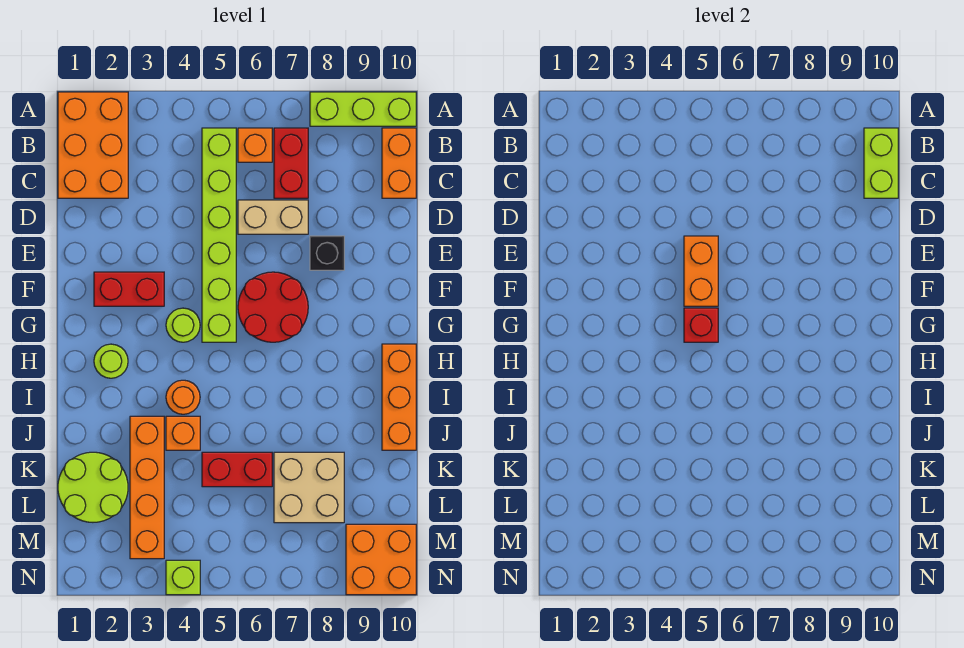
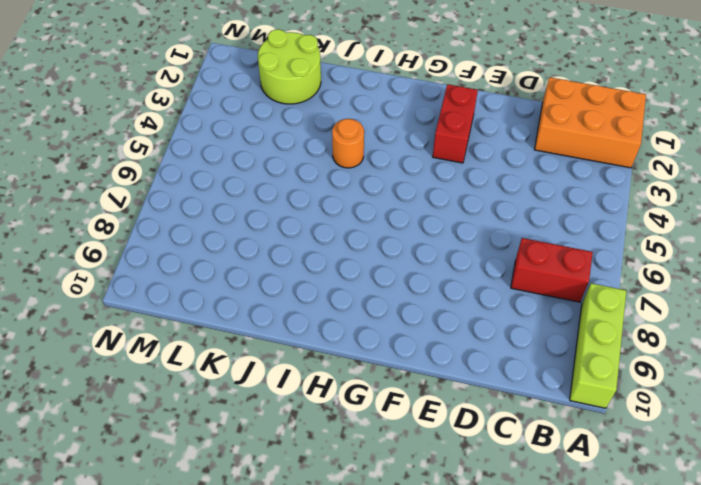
none -> lime 1x6 brick [202,128,236,342]
none -> orange 1x1 brick [238,128,272,162]
none -> orange 1x2 brick [382,128,416,198]

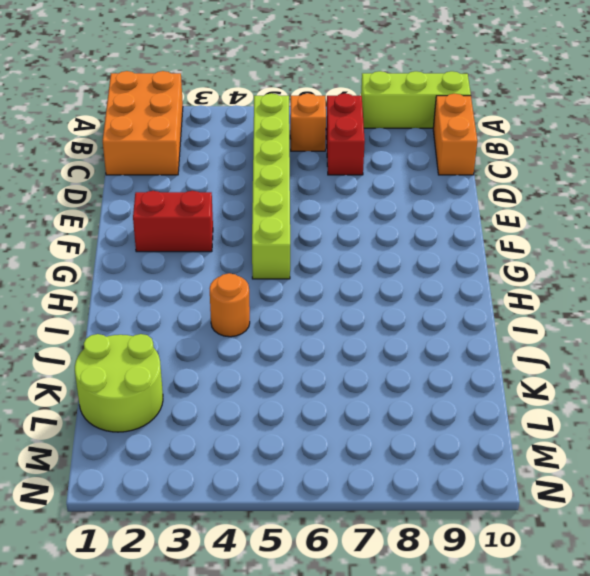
none -> tan 1x2 brick [238,200,308,234]
none -> black 1x1 brick [310,236,344,270]
none -> red 2x2 round brick [238,272,308,342]

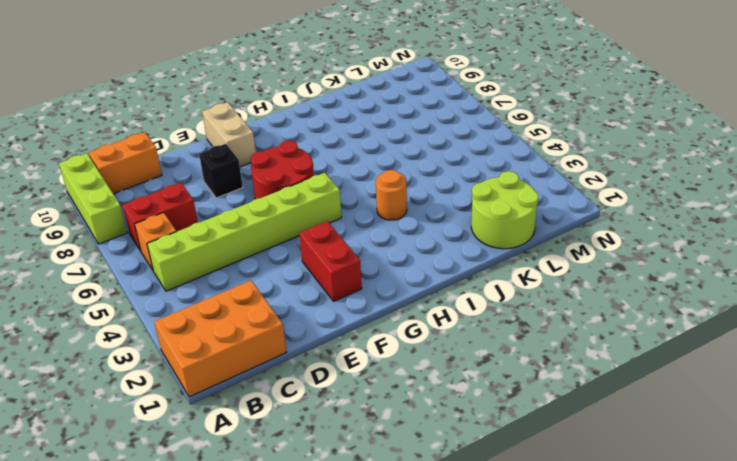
tan 1x2 brick [202,102,256,167] -> tan 1x2 brick moved to [238,200,308,234]
none -> lime 1x1 round brick [166,308,200,342]
none -> lime 1x1 round brick [94,344,128,378]
none -> orange 1x3 brick [382,344,416,450]

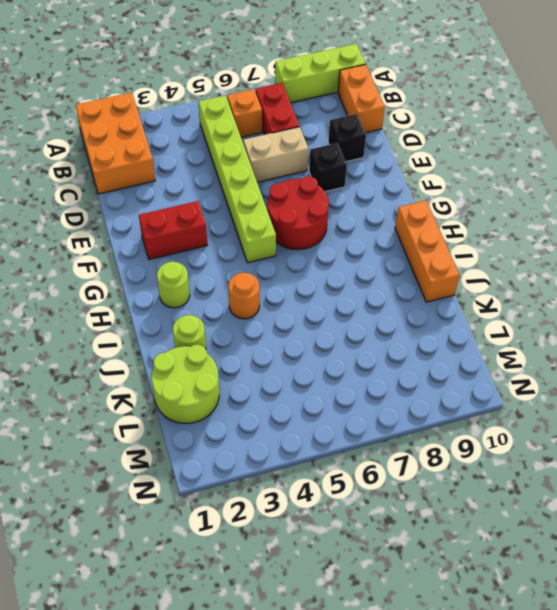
black 1x1 brick [328,114,366,162] -> none
lime 1x1 round brick [173,315,206,349] -> lime 1x1 round brick moved to [166,308,200,342]
none -> orange 1x4 brick [130,416,164,559]
none -> orange 1x1 brick [166,416,200,450]
none -> red 1x2 brick [202,452,272,487]

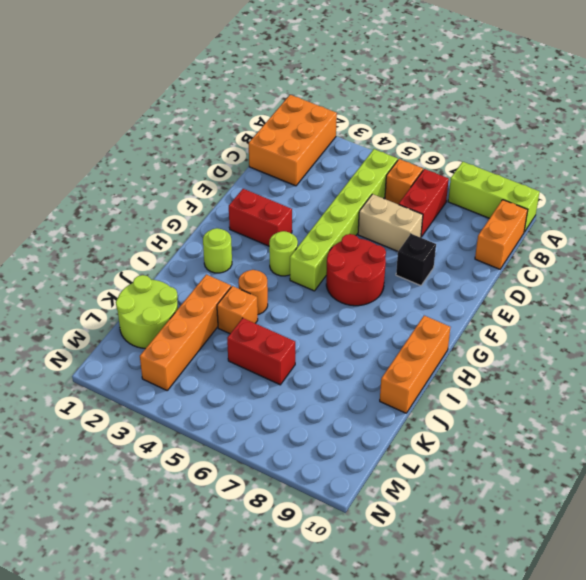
none -> tan 2x2 brick [274,452,344,523]
none -> orange 2x2 brick [346,524,416,595]
none -> lime 1x1 brick [166,560,200,595]

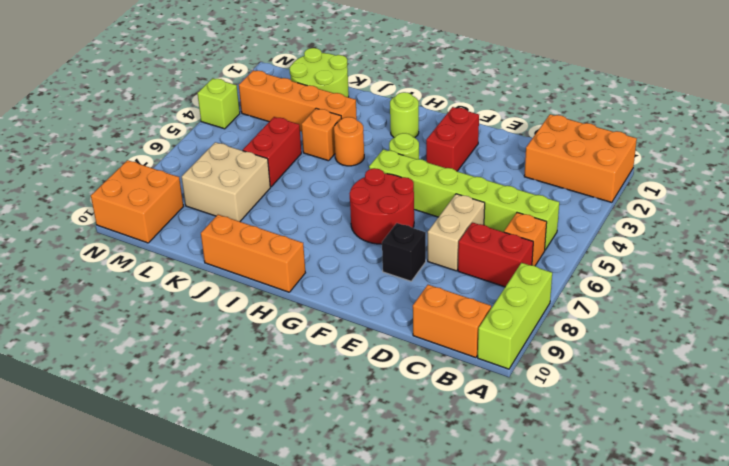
none -> lime 1x2 brick [864,128,898,198]
none -> orange 1x2 brick [684,236,718,306]
none -> red 1x1 brick [684,308,718,342]

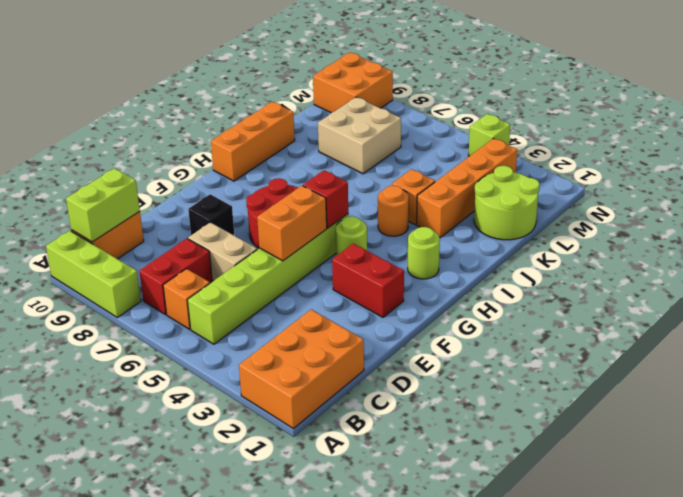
none -> red 1x2 brick [202,452,272,487]

